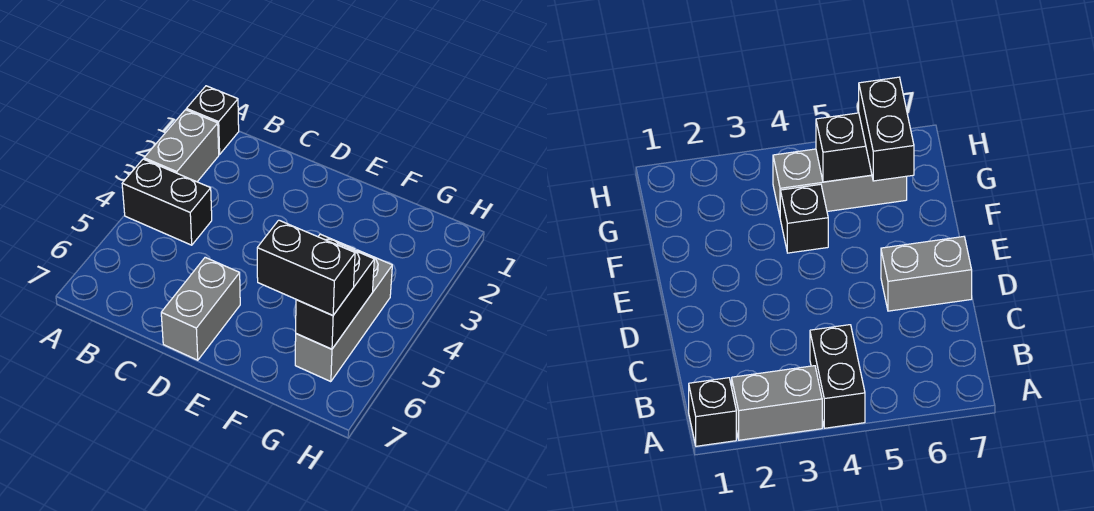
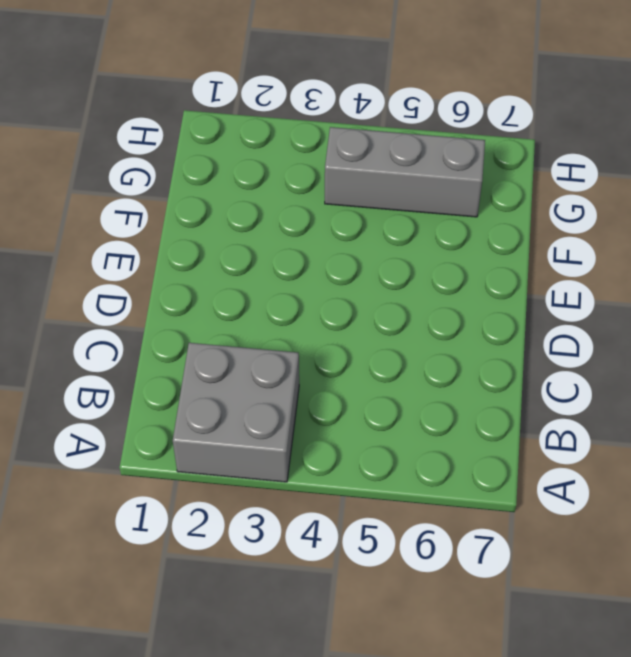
grey 2x2 brick [173,343,299,482] -> grey 1x2 brick [144,110,219,182]
none -> black 1x1 brick [186,86,239,155]
none -> black 1x2 brick [122,159,212,245]

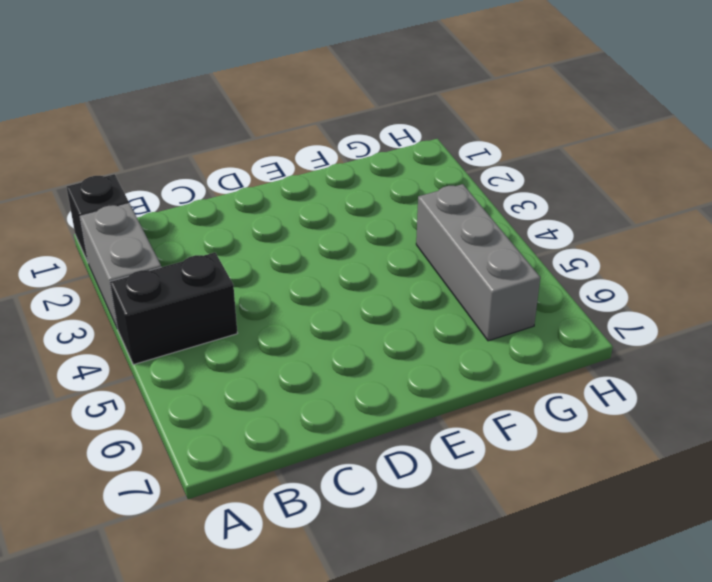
none -> grey 1x2 brick [161,257,240,360]
none -> black 1x1 brick [780,184,828,253]

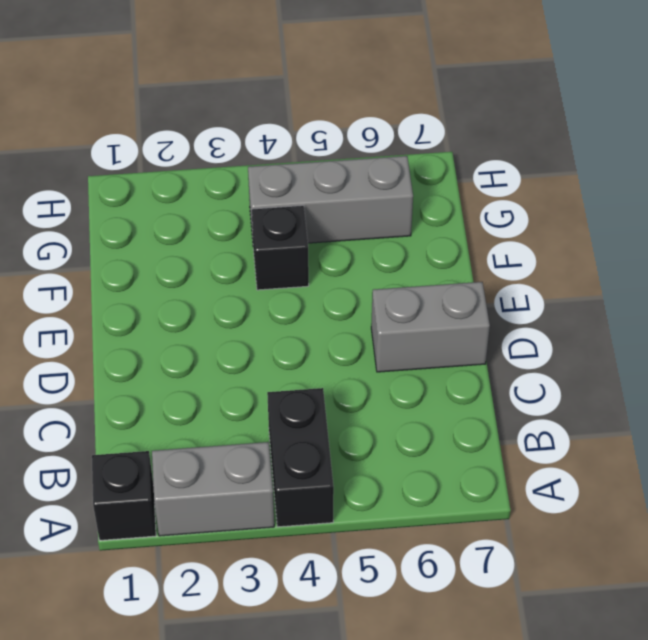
none -> black 1x2 brick [296,244,374,349]
none -> black 1x2 brick [257,220,355,315]

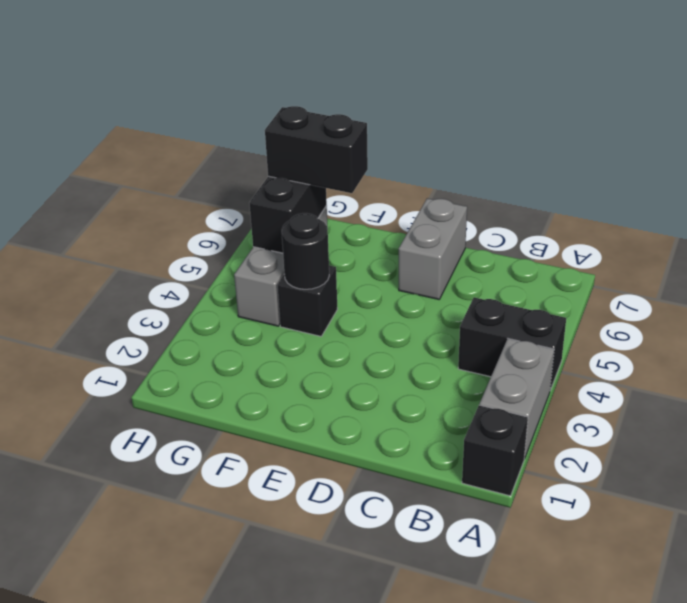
black 1x1 round brick [282,213,329,289] -> none

